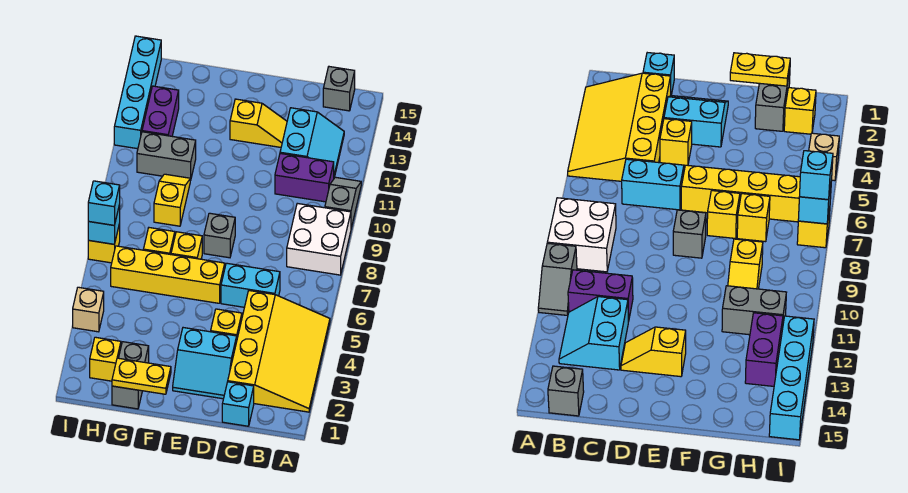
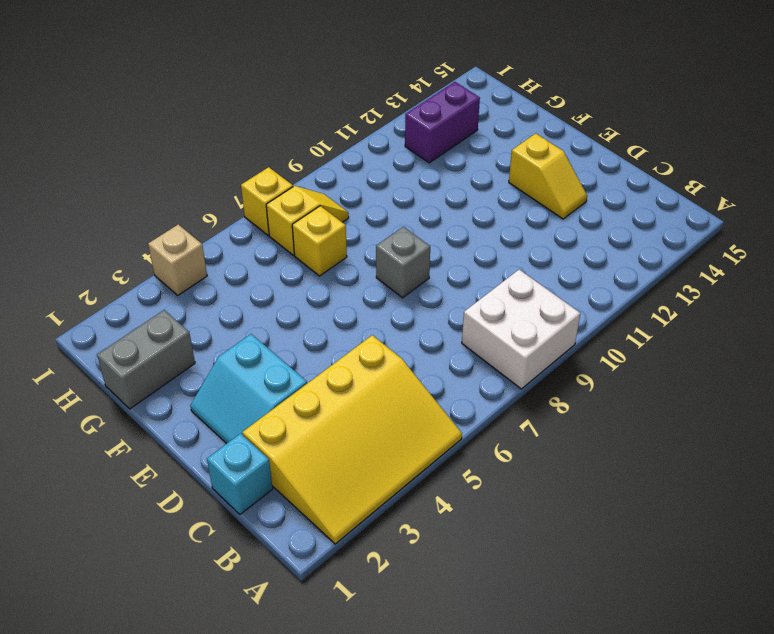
yellow 1x2 slope [266,186,349,255] -> yellow 1x2 slope moved to [154,174,190,226]
none -> grey 1x2 slope [325,177,361,228]
none -> purple 1x2 brick [275,153,334,202]
none -> cyan 2x2 slope [280,108,344,177]

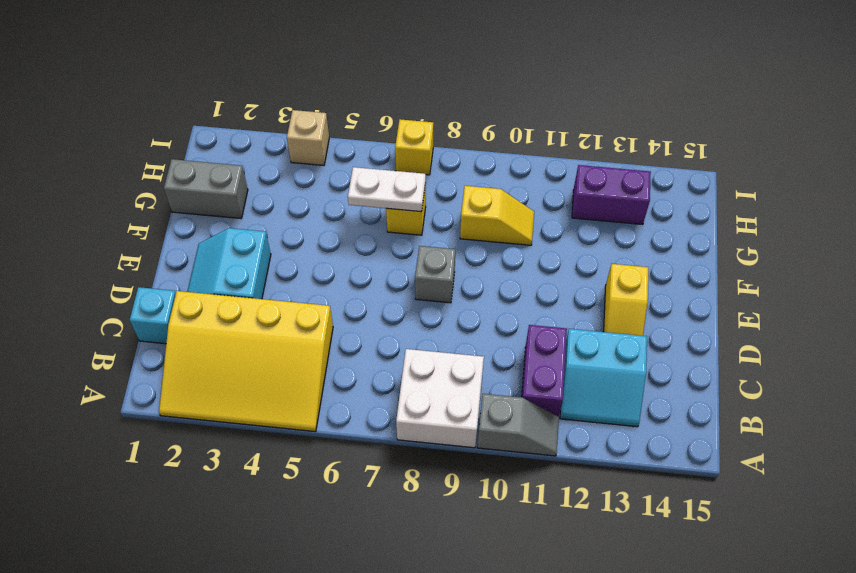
white 1x2 plate [348,167,426,212] -> none
none -> grey 1x1 brick [323,67,355,111]
none -> cyan 1x2 brick [221,263,280,307]
none -> yellow 1x1 brick [211,309,242,338]

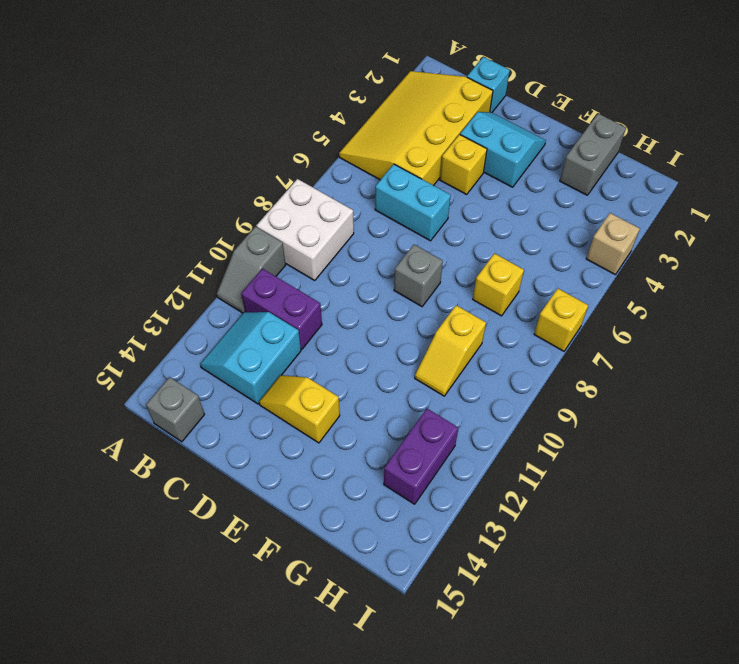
none -> yellow 1x4 brick [111,246,225,303]
none -> yellow 1x1 brick [171,232,202,259]
none -> grey 1x2 brick [137,132,196,180]

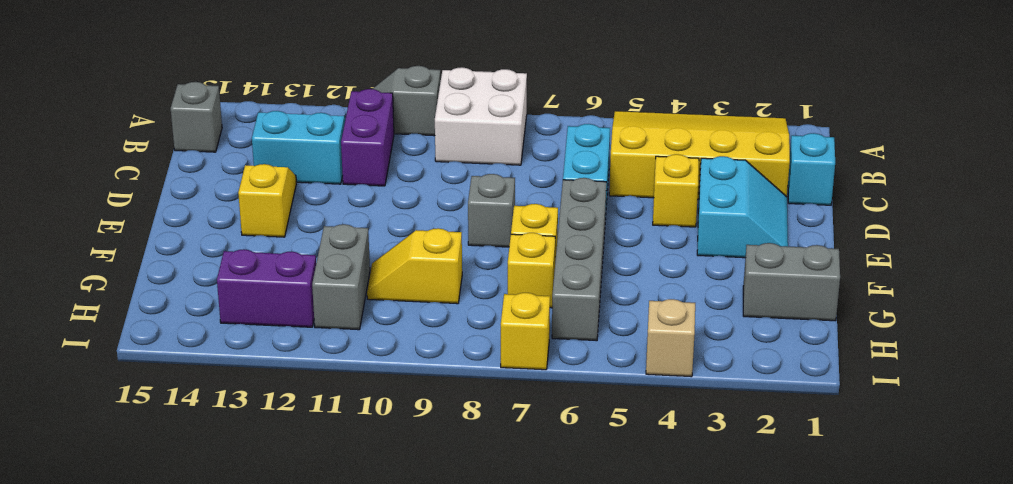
grey 1x4 brick [552,178,606,341] -> yellow 1x4 brick [111,246,225,303]
none -> yellow 1x1 brick [90,337,121,381]
none -> cyan 1x4 brick [114,36,161,149]
none -> yellow 1x2 plate [112,358,171,394]

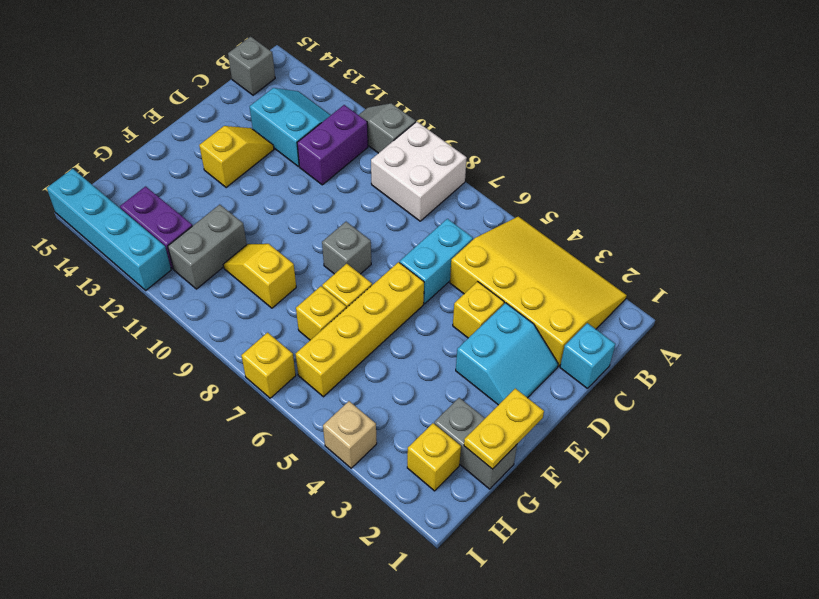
none -> cyan 1x1 brick [88,204,120,244]
none -> cyan 1x1 brick [88,181,120,225]

